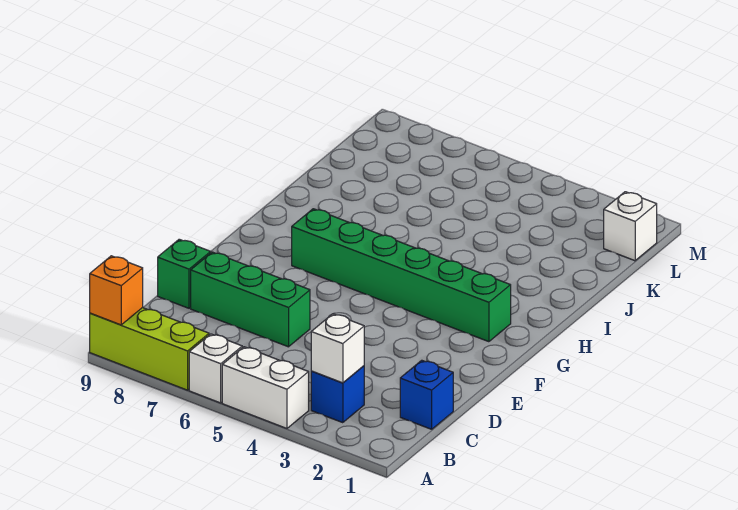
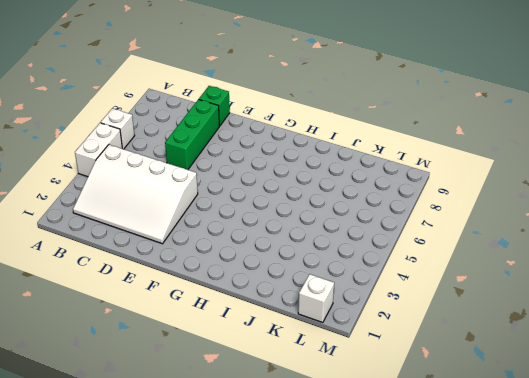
white 3x4 slope [73,145,198,244] -> blue 1x1 brick [311,366,364,423]
none -> lime 1x3 brick [90,308,209,390]
none -> blue 1x1 brick [400,360,453,429]

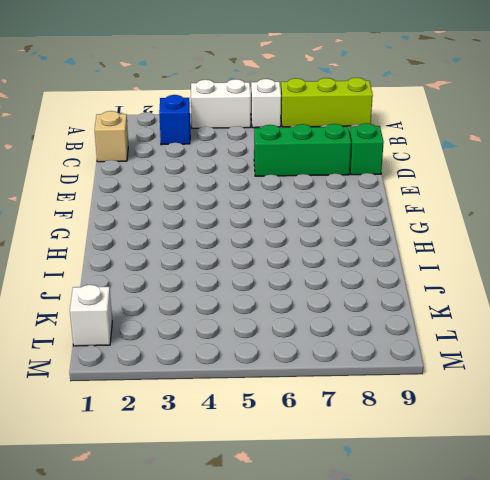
tan 1x1 brick [95,111,128,162] -> blue 1x1 brick [400,360,453,429]
none -> green 1x6 brick [292,209,511,342]
none -> orange 1x1 brick [90,256,143,325]

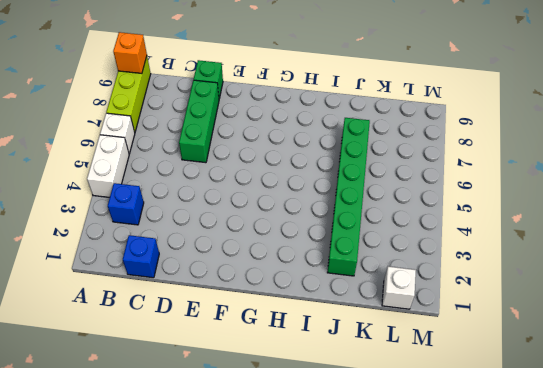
green 1x6 brick [327,118,370,276] -> green 1x6 brick moved to [292,209,511,342]
none -> white 1x1 brick [311,314,364,383]

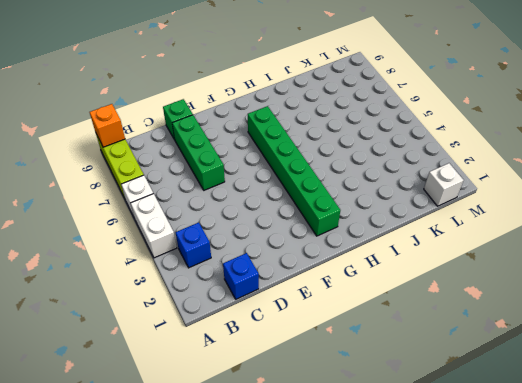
none -> white 1x1 brick [311,314,364,383]

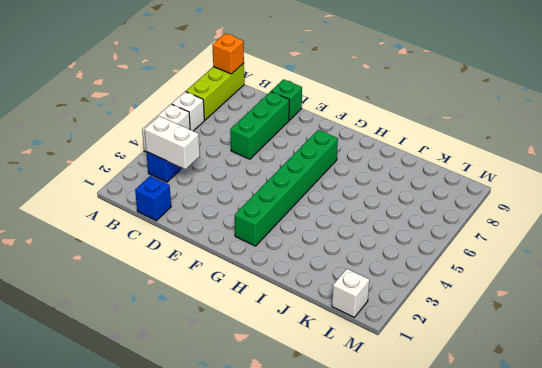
white 1x2 brick [144,116,200,169] -> white 1x1 brick [311,314,364,383]

